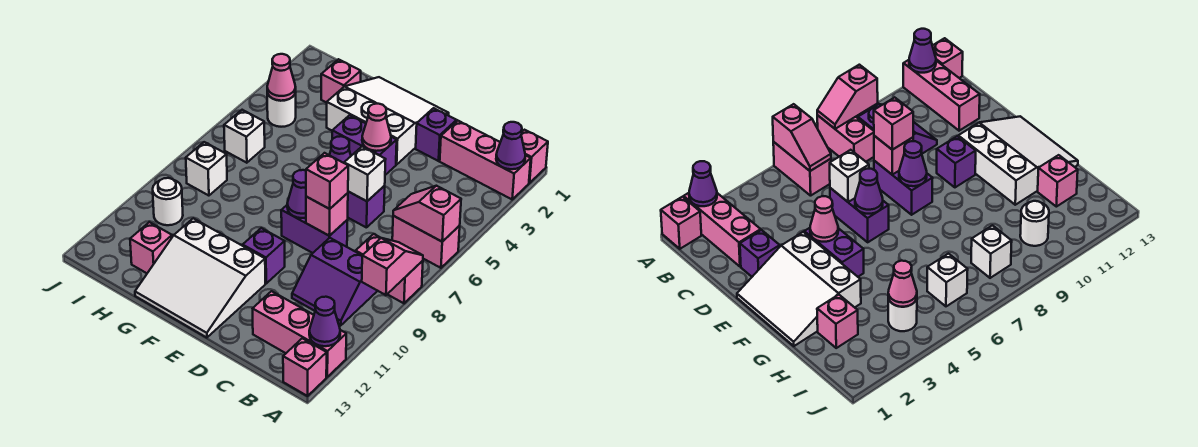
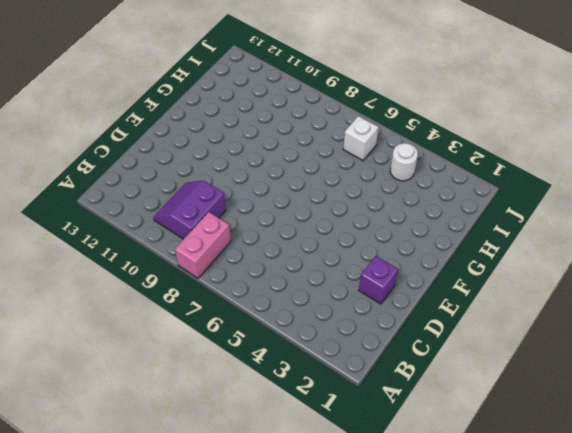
none -> pink 1x1 brick [521,130,548,183]
none -> pink 1x3 brick [440,121,531,199]
none -> pink 1x2 brick [392,216,460,268]
none -> pink 1x3 brick [253,291,346,377]

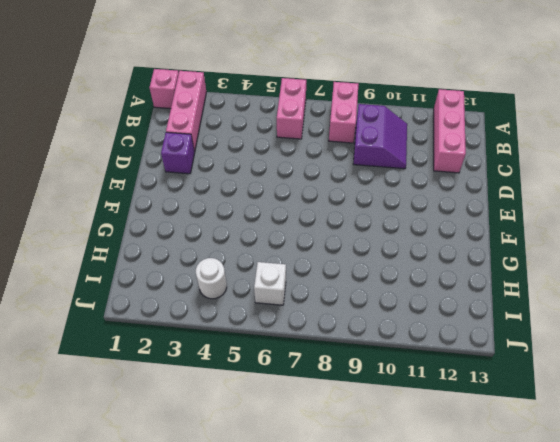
none -> pink 1x1 brick [283,338,327,396]
none -> purple 1x2 brick [348,186,385,228]
none -> purple 1x2 brick [281,205,348,253]
none -> white 3x3 slope [327,77,449,165]

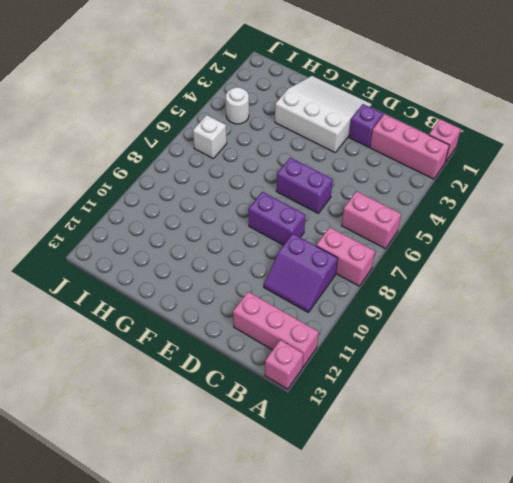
none -> purple 1x2 brick [332,115,397,175]
none -> purple 1x1 brick [243,228,285,283]
none -> white 3x3 slope [135,218,265,338]
none -> pink 1x1 brick [321,59,361,103]

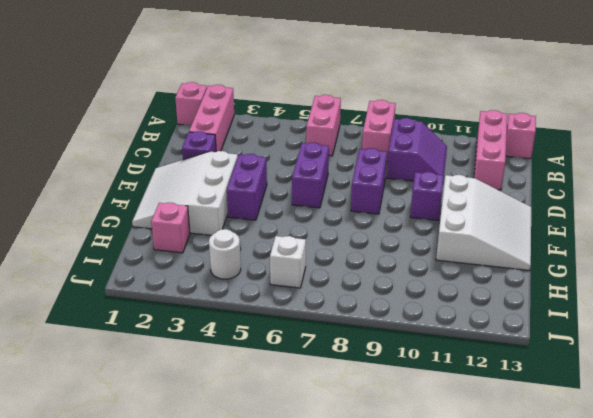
none -> pink 1x1 brick [130,222,172,273]
none -> white 1x1 brick [186,142,227,196]
none -> white 1x1 round brick [153,178,183,225]
none -> purple 1x1 cone [496,122,525,169]

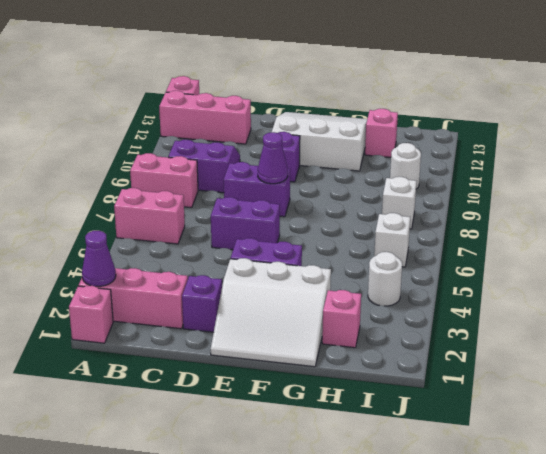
none -> pink 1x2 slope [393,186,461,242]
none -> pink 1x2 slope [362,238,423,295]
none -> purple 1x1 cone [309,297,340,346]
none -> white 1x1 brick [344,146,386,201]

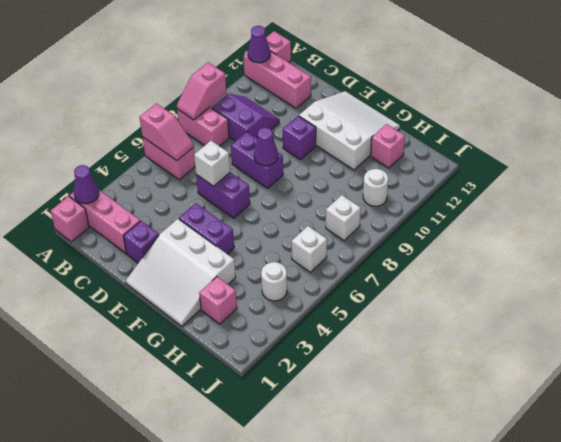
none -> pink 1x1 brick [306,193,348,236]
none -> pink 1x1 cone [362,104,391,151]
none -> purple 1x1 cone [330,136,351,163]
none -> pink 1x1 cone [267,54,296,101]

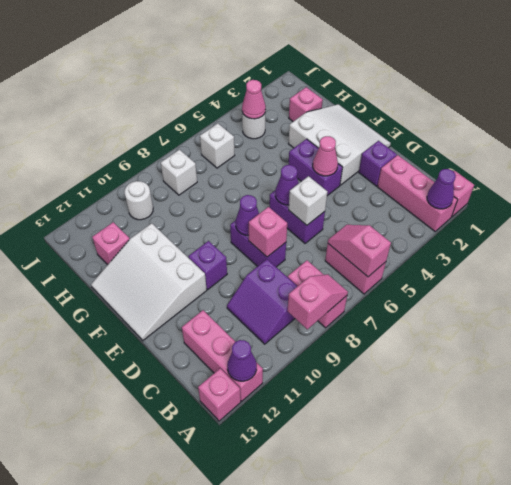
none -> pink 1x1 brick [306,153,348,209]

